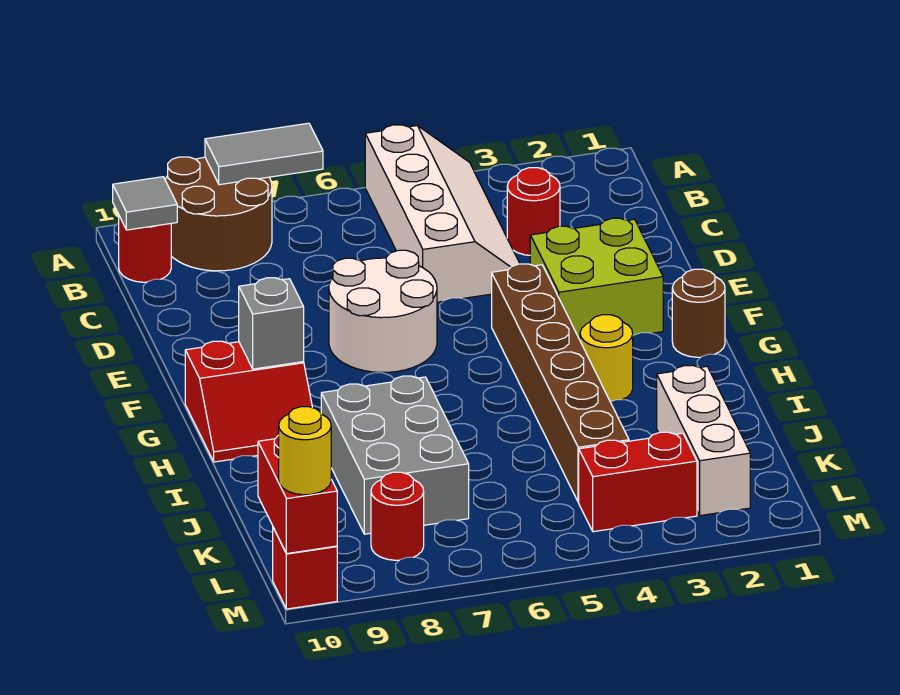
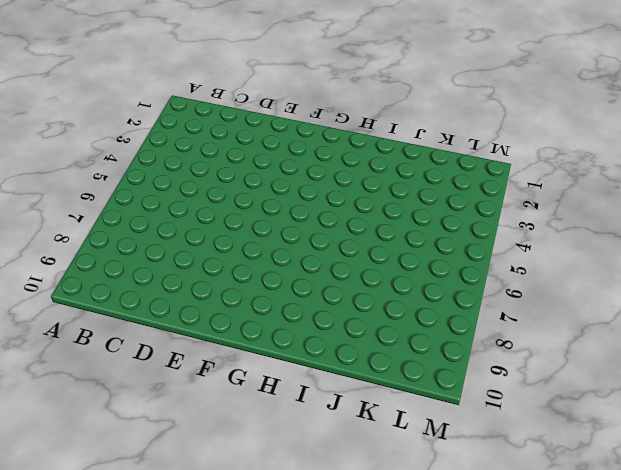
none -> white 2x4 slope [365,125,520,302]
none -> brown 2x2 round brick [165,157,272,271]
none -> red 1x1 round brick [119,216,171,282]

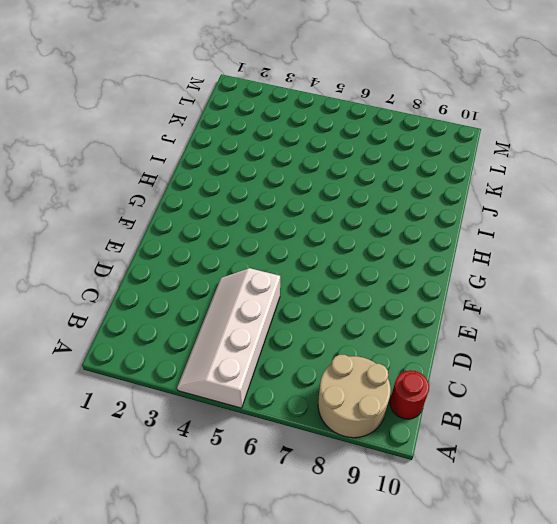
tan 2x2 round brick [318,355,391,438] -> brown 2x2 round brick [165,157,272,271]
none -> red 1x1 round brick [507,168,560,255]
none -> lime 2x2 brick [530,218,663,340]
none -> white 2x2 round brick [329,250,437,372]

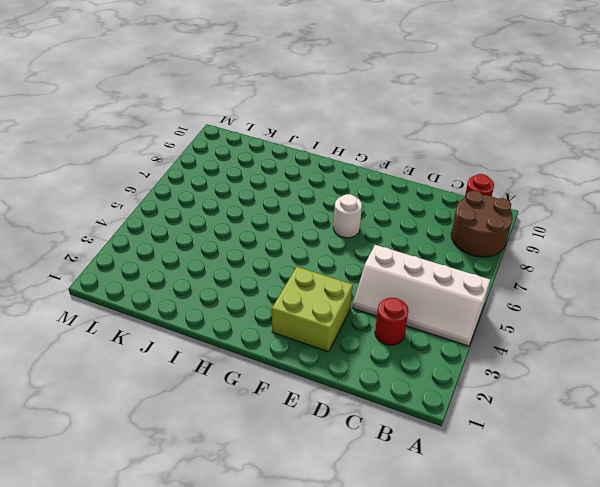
white 1x1 round brick [333,194,362,238] -> white 2x2 round brick [329,250,437,372]
none -> brown 1x6 brick [492,264,629,502]
none -> brown 1x1 round brick [672,269,725,357]
none -> red 2x2 slope [185,341,312,462]

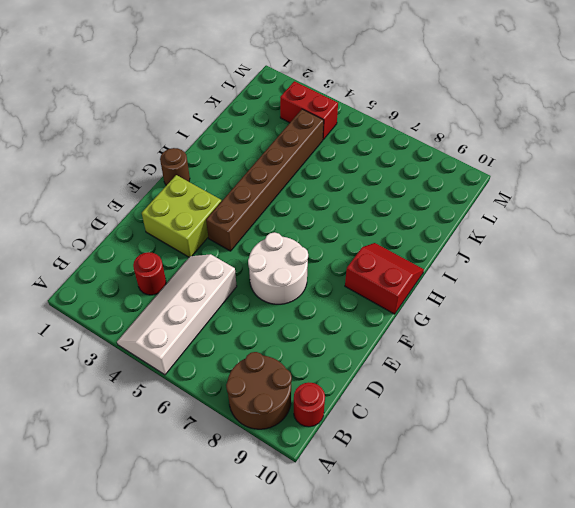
none -> yellow 1x1 round brick [580,315,633,402]
none -> grey 2x3 brick [321,376,469,534]
none -> white 1x3 brick [657,365,750,516]

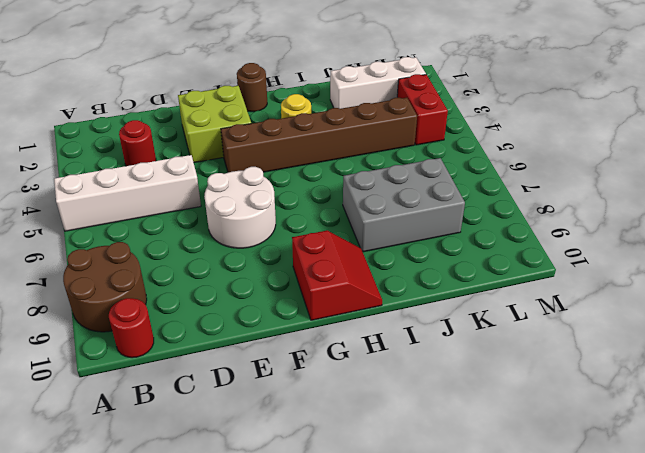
none -> red 1x1 round brick [371,472,424,560]
none -> red 1x1 brick [273,528,337,609]
none -> grey 1x2 tile [205,123,323,185]

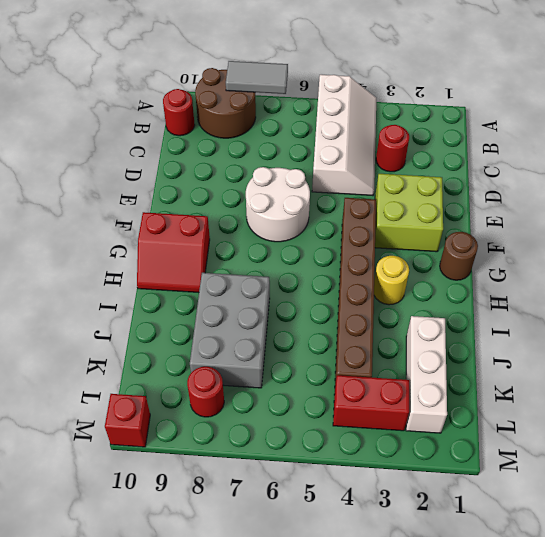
none -> grey 1x1 tile [113,177,177,230]
none -> grey 1x1 brick [239,278,304,369]
none -> red 1x2 brick [258,435,337,554]

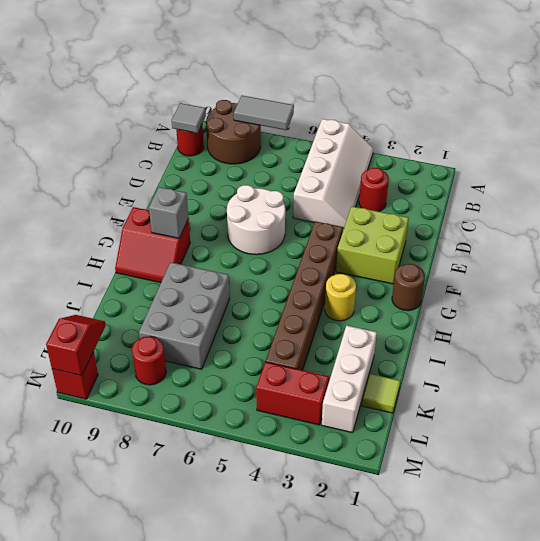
lime 1x1 tile [362,374,400,413] -> none
red 1x2 slope [46,315,106,376] -> red 1x2 brick [258,435,337,554]
none -> yellow 1x1 round brick [279,407,331,495]

